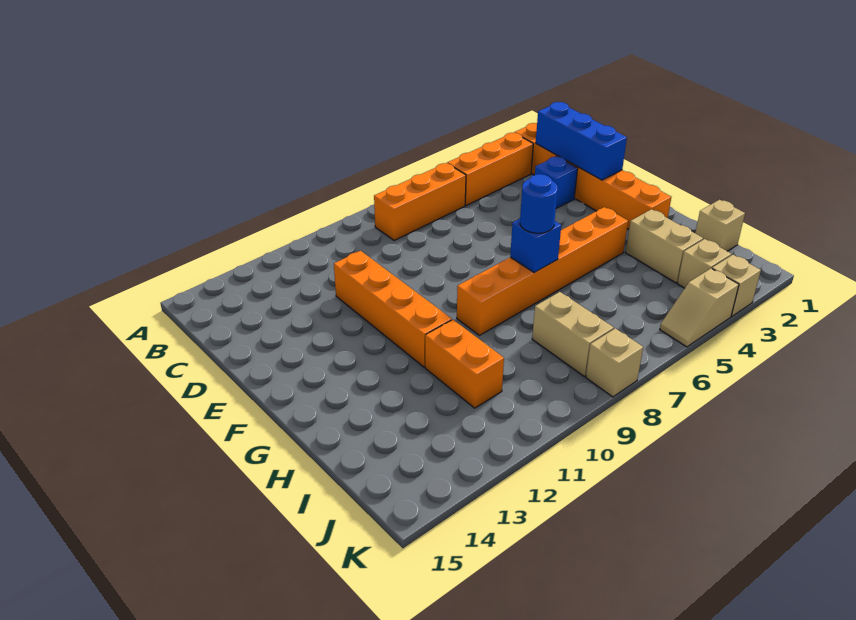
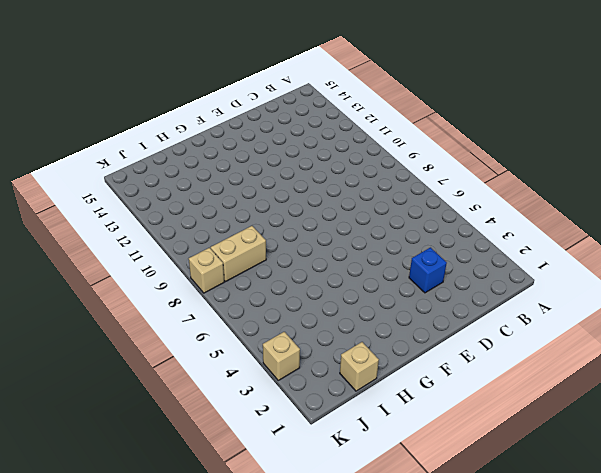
none -> orange 1x6 brick [514,123,671,230]
none -> orange 1x3 brick [448,133,533,205]
none -> orange 1x3 brick [374,163,466,241]

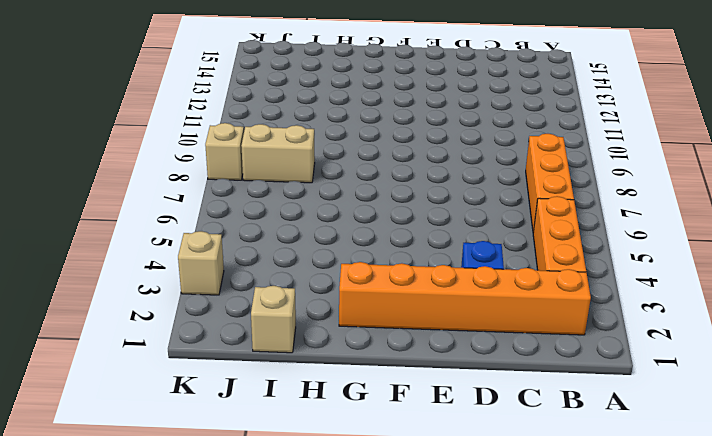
none -> orange 1x4 brick [334,251,452,367]
none -> orange 1x6 brick [457,207,628,335]
none -> tan 1x2 brick [626,209,703,283]

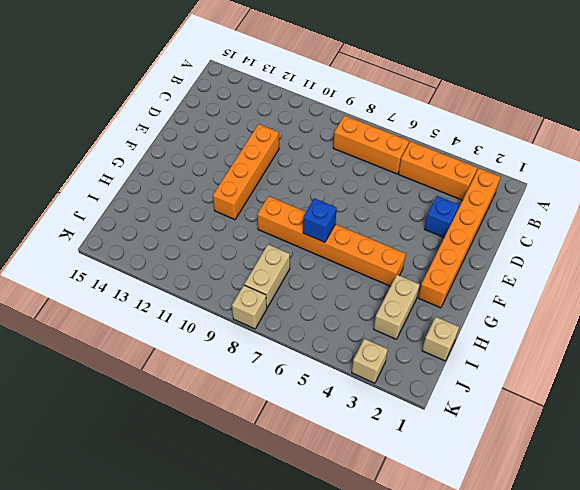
none -> orange 1x2 brick [425,320,504,408]
none -> tan 1x1 brick [677,239,731,288]
none -> tan 1x2 slope [660,268,739,347]

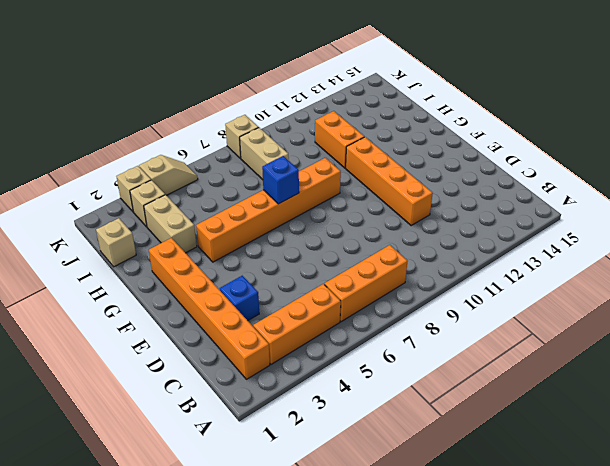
none -> blue 1x3 brick [536,102,627,180]
none -> blue 1x1 round brick [520,174,558,233]

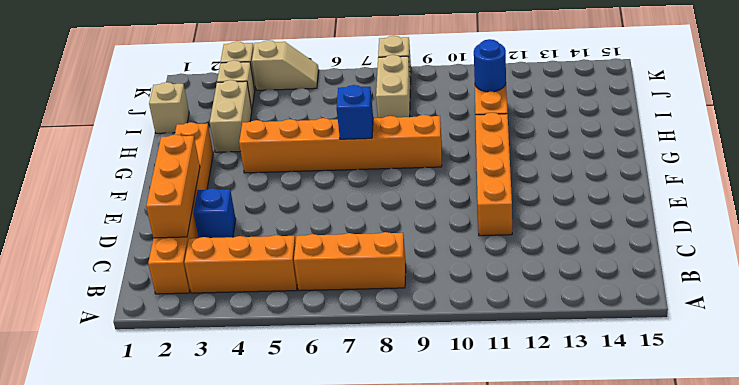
orange 1x3 brick [146,135,200,238] -> blue 1x3 brick [536,102,627,180]
blue 1x1 round brick [474,39,506,92] -> blue 1x1 round brick moved to [520,174,558,233]

